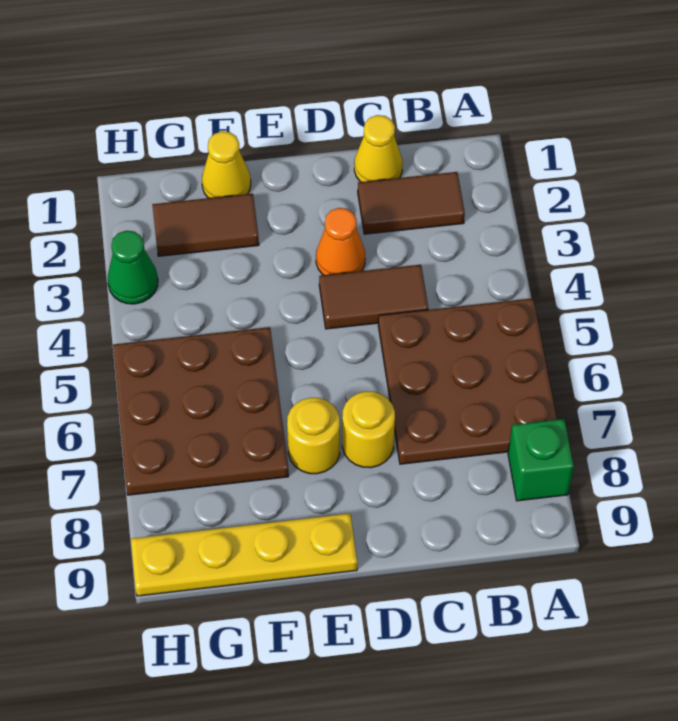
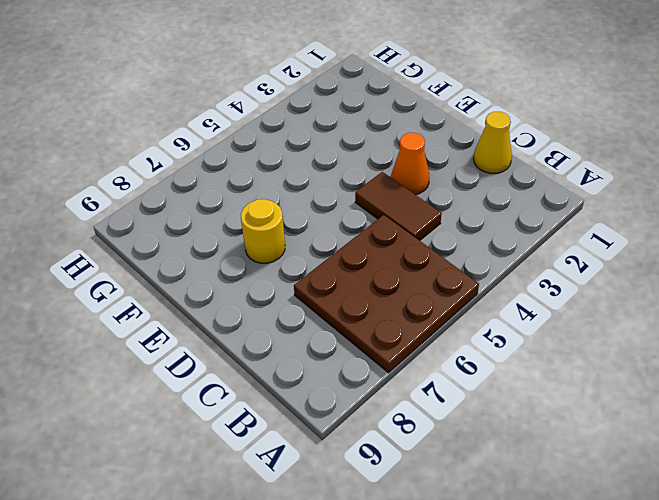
none -> green 1x1 brick [508,419,574,501]
none -> brown 1x2 tile [358,172,465,234]
none -> yellow 1x1 round brick [342,392,395,468]

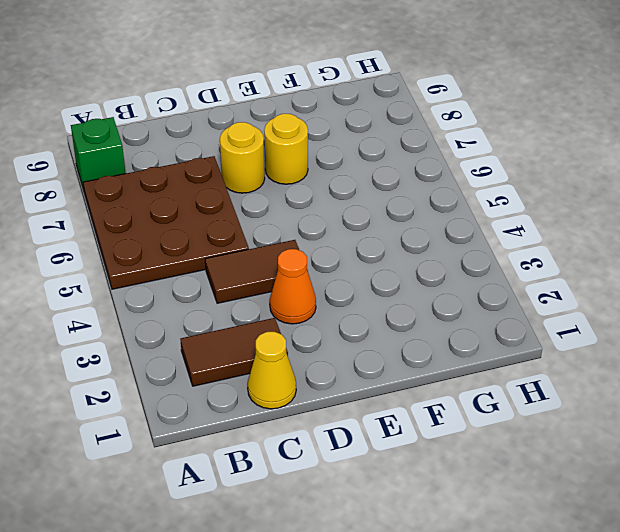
none -> yellow 1x4 plate [131,513,357,596]
none -> yellow 1x1 cone [202,131,251,198]
none -> brown 1x2 tile [152,194,259,256]

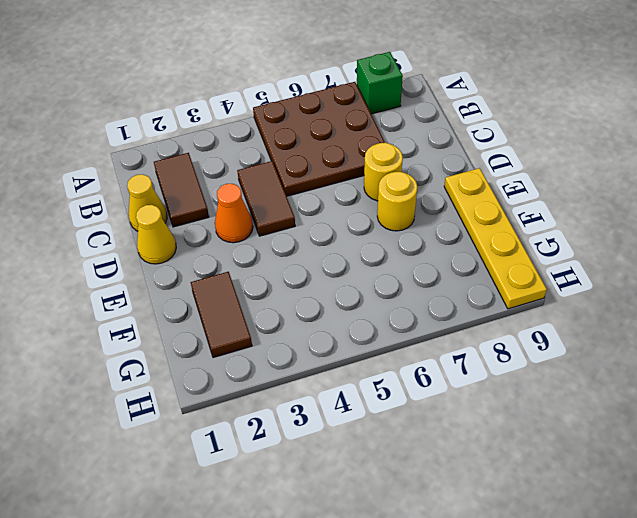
yellow 1x1 cone [136,205,176,264] -> yellow 1x1 cone moved to [202,131,251,198]
none -> brown 3x3 plate [113,327,289,495]
none -> green 1x1 cone [108,231,158,304]

